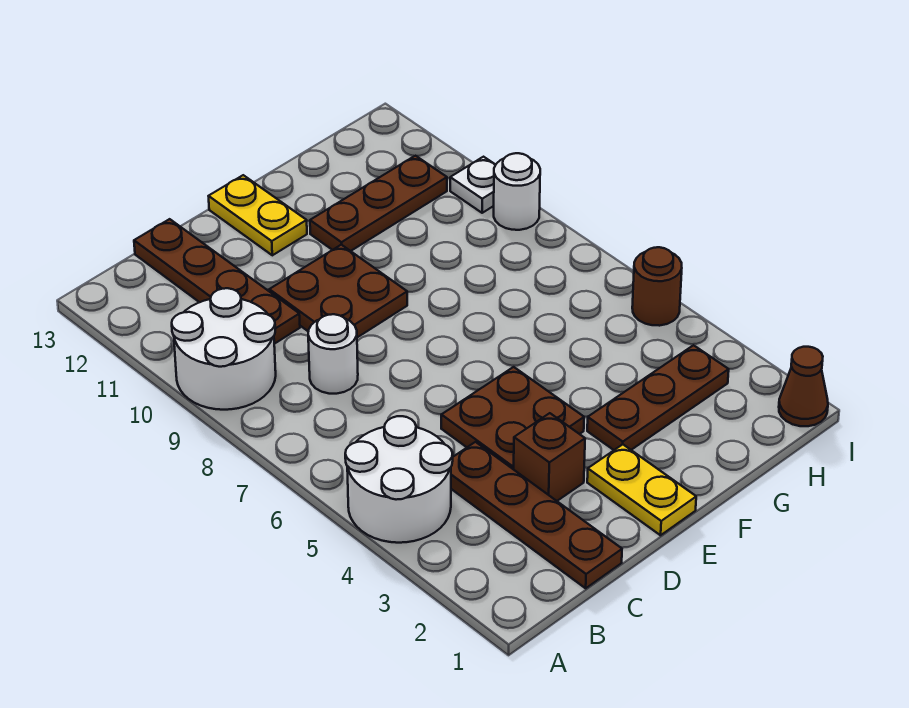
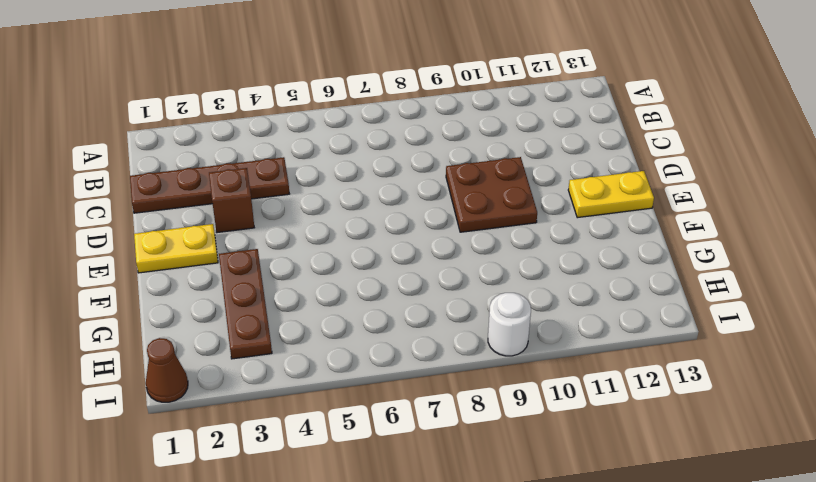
none -> white 2x2 round brick [345,416,453,543]
none -> white 2x2 round brick [172,288,276,410]
none -> white 1x1 round brick [308,314,358,394]

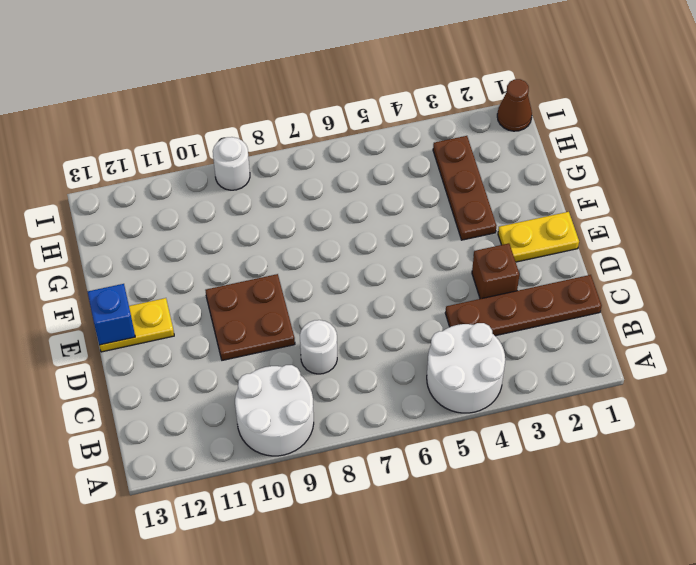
blue 1x1 brick [87,284,135,345] -> none
none -> brown 1x4 plate [134,219,300,344]
none -> brown 2x2 plate [441,367,584,469]
none -> brown 1x3 plate [310,156,447,251]

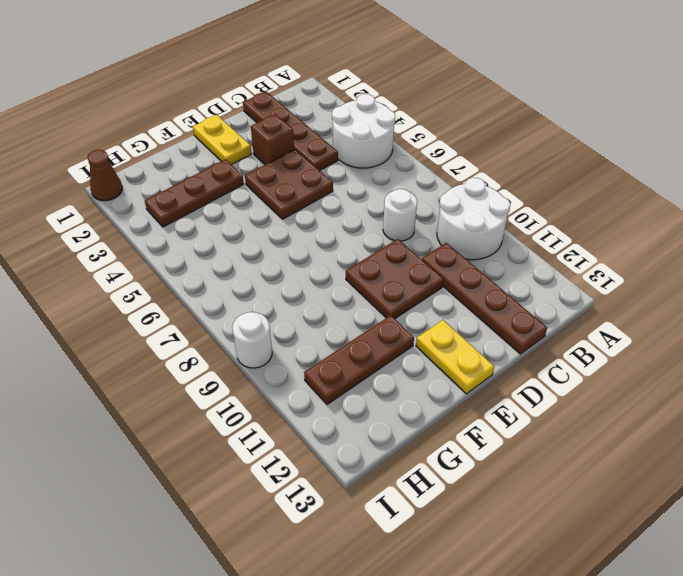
none -> brown 1x1 round brick [632,247,682,326]
none -> white 1x1 plate [450,157,495,213]

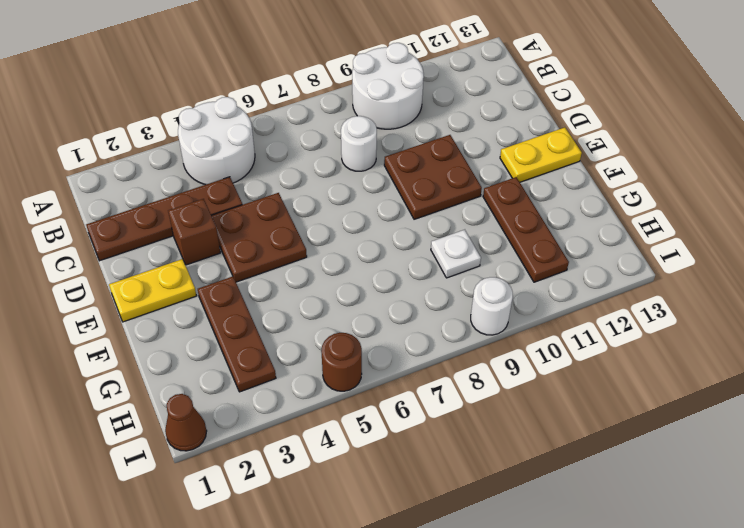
white 1x1 plate [431,230,481,278] -> white 1x1 plate moved to [450,157,495,213]
none -> brown 1x4 plate [134,219,300,344]

